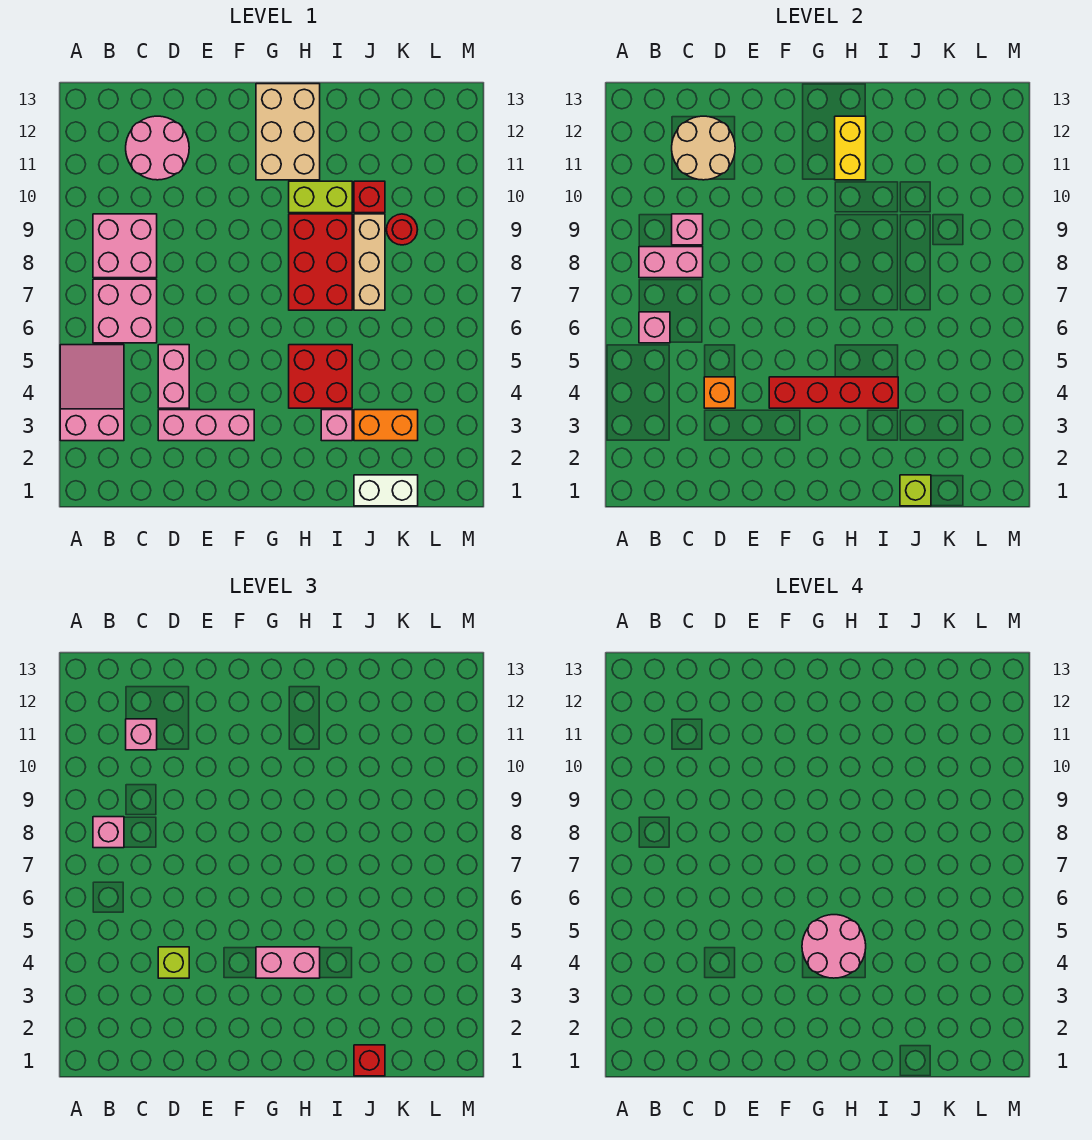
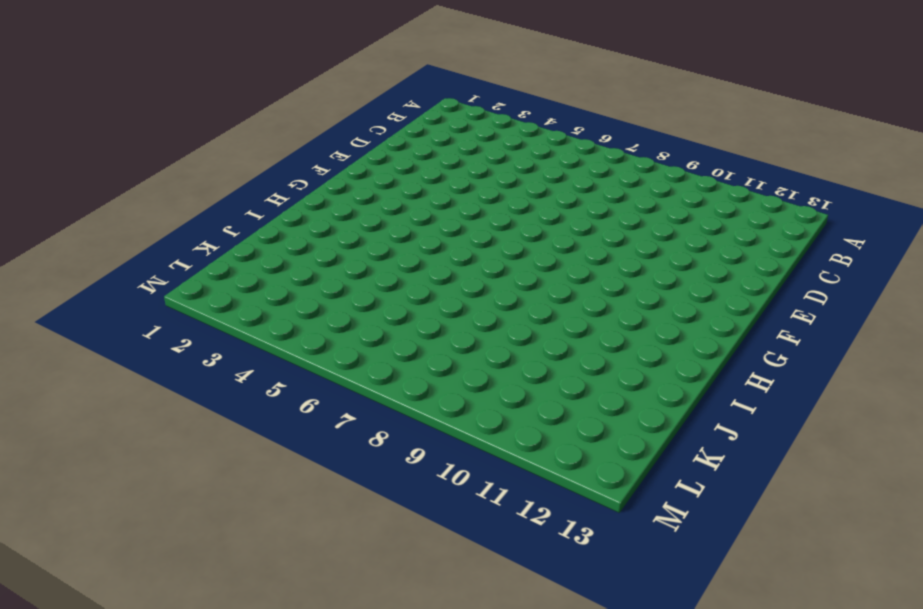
none -> pink 2x3 slope [60,345,124,441]
none -> pink 2x2 brick [93,279,157,343]
none -> pink 2x2 brick [93,214,157,278]
none -> pink 2x2 round brick [126,116,189,180]

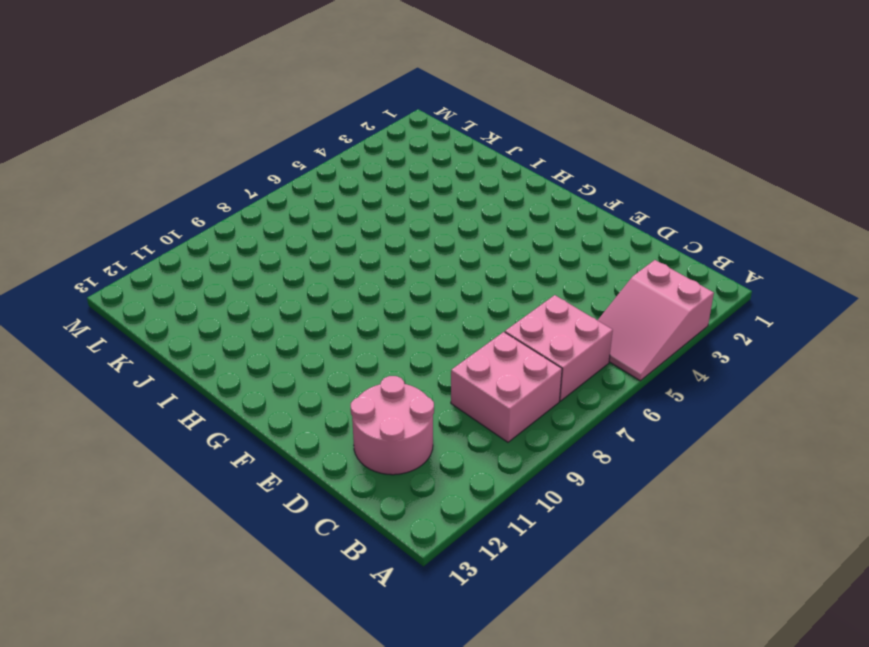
none -> pink 1x3 brick [158,410,254,441]
none -> pink 1x2 brick [158,345,189,408]
none -> tan 2x3 brick [256,84,320,180]
none -> red 2x2 brick [289,345,352,408]

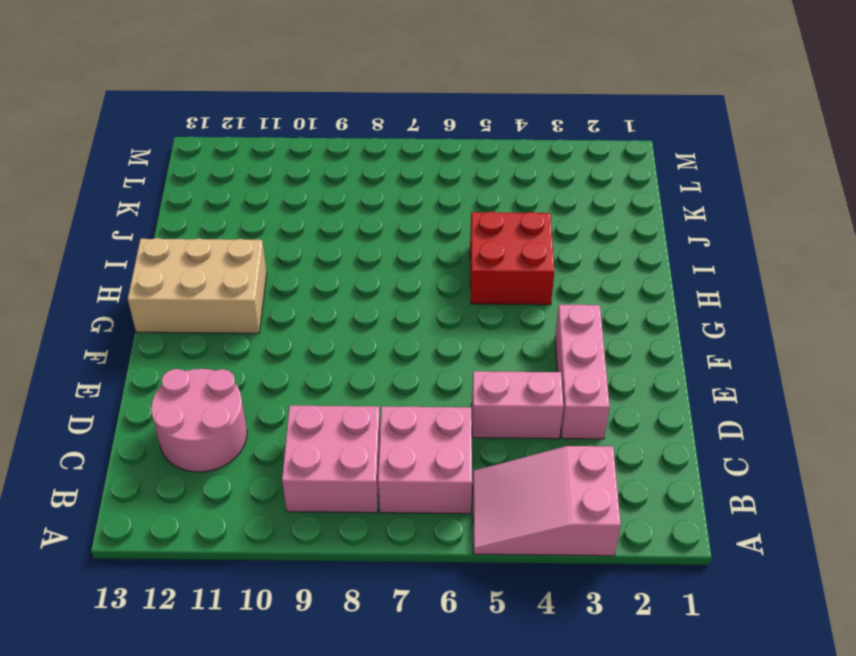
none -> red 2x3 brick [289,214,352,310]
none -> lime 1x2 brick [289,181,352,213]
none -> pink 1x1 brick [321,410,352,441]
none -> white 1x2 brick [354,475,418,506]

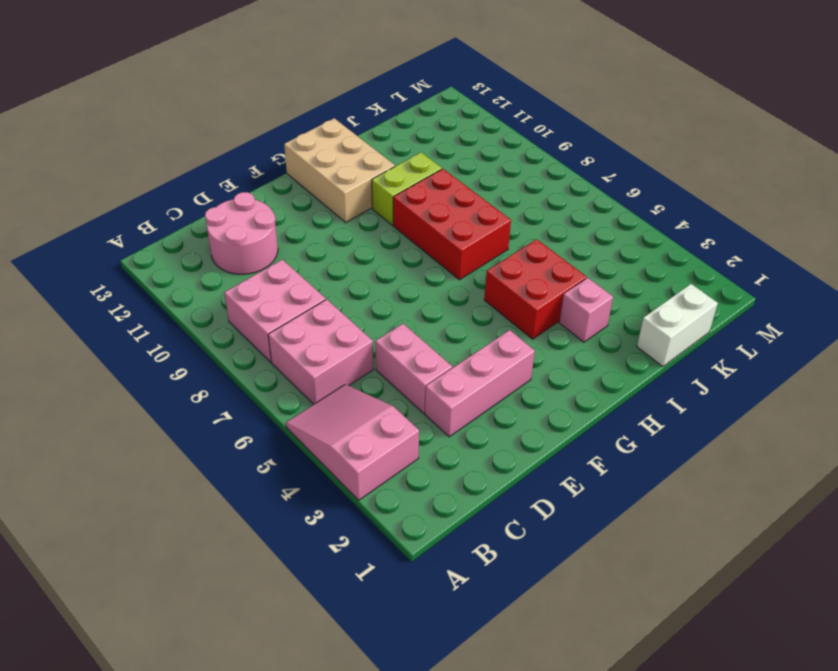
none -> orange 1x2 brick [354,410,418,441]
none -> tan 1x3 brick [354,214,385,310]
none -> red 1x1 brick [354,181,385,213]
none -> red 1x1 round brick [387,214,418,245]

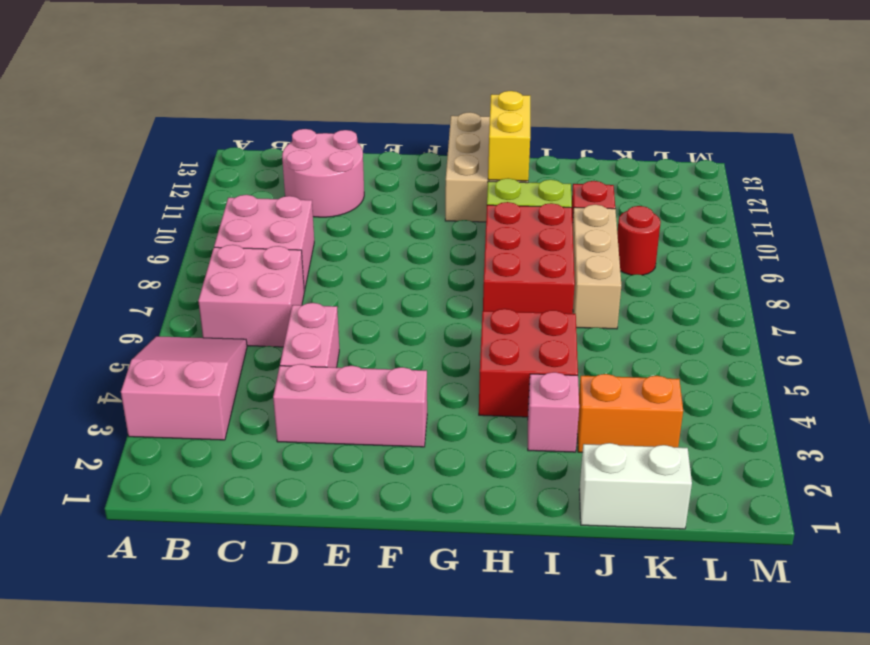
none -> pink 1x1 brick [639,312,670,343]
none -> pink 1x2 brick [639,247,703,278]
none -> pink 1x1 brick [672,214,703,245]
none -> tan 2x2 round brick [672,116,735,180]

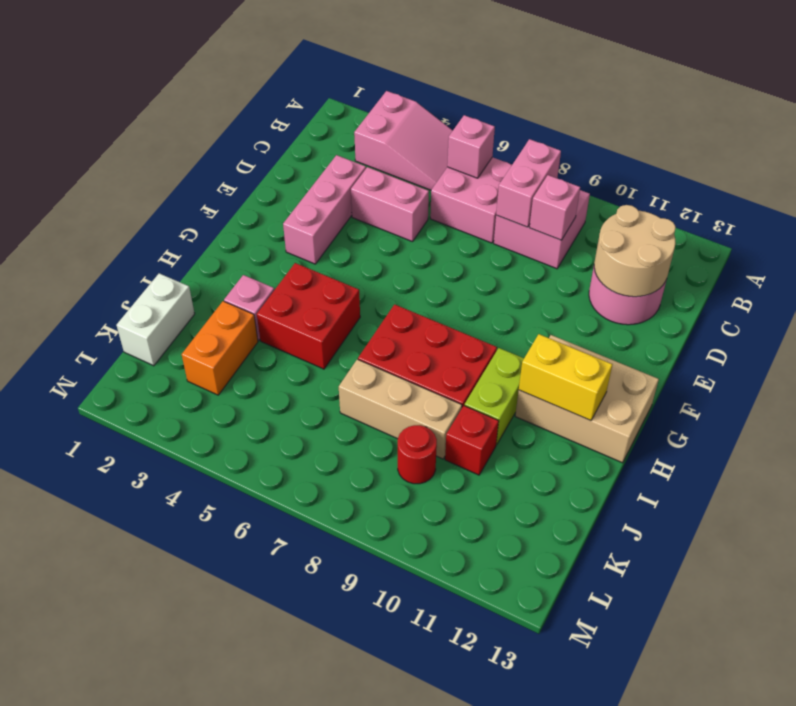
none -> orange 1x1 brick [704,377,735,408]
none -> red 1x4 brick [769,377,898,408]
none -> lime 1x1 brick [900,475,931,506]
none -> pink 1x1 brick [93,817,124,848]

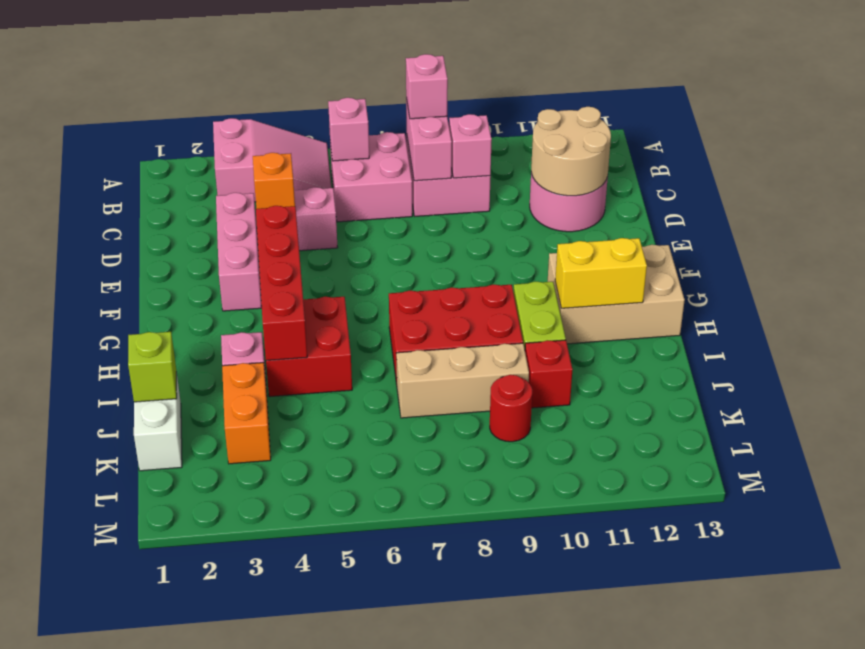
none -> pink 1x1 brick [126,719,157,750]
none -> lime 1x1 brick [158,947,189,978]
none -> pink 1x2 brick [256,947,320,978]
none -> red 1x1 brick [354,1045,385,1076]

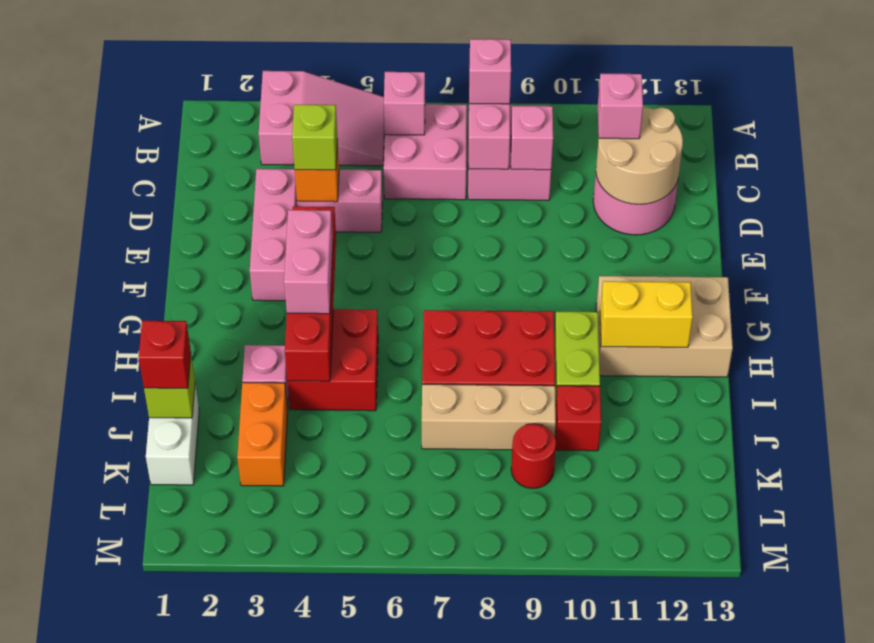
none -> pink 2x2 round brick [802,915,866,978]

